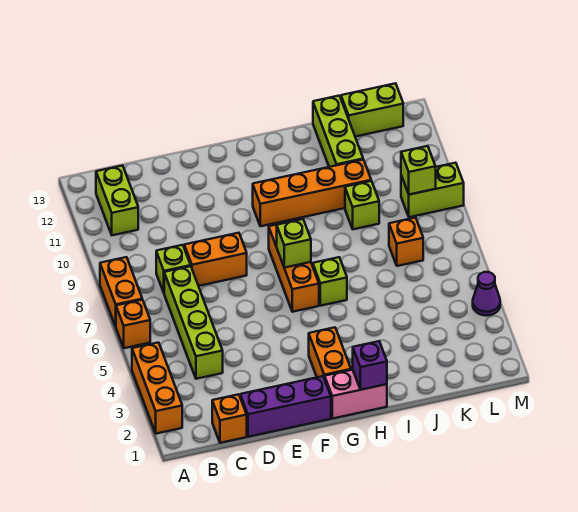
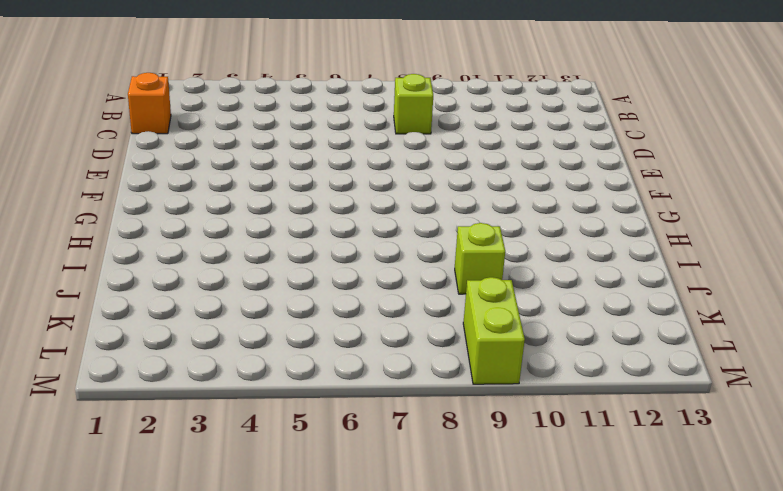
none -> orange 1x3 brick [132,343,182,434]
none -> orange 1x1 brick [116,300,150,348]
none -> orange 1x2 brick [100,257,142,326]

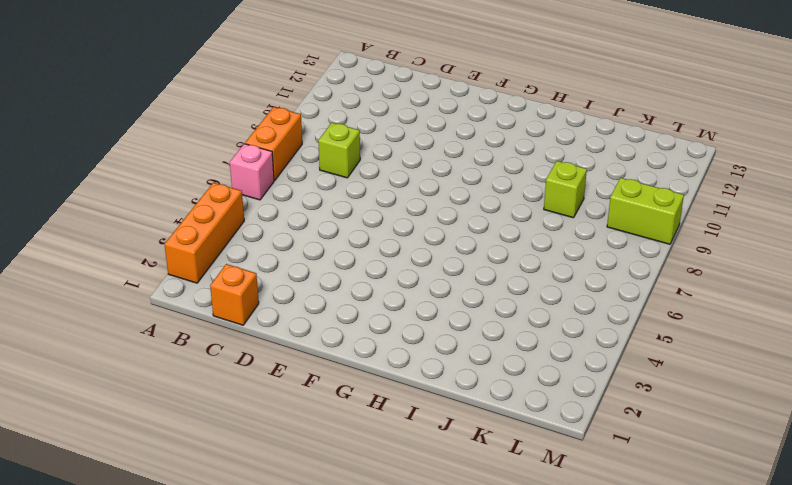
pink 1x1 brick [230,144,274,200] -> orange 1x1 brick [116,300,150,348]
none -> lime 1x2 brick [96,166,138,235]
none -> lime 1x4 brick [164,266,223,379]
none -> purple 1x3 brick [240,376,331,437]

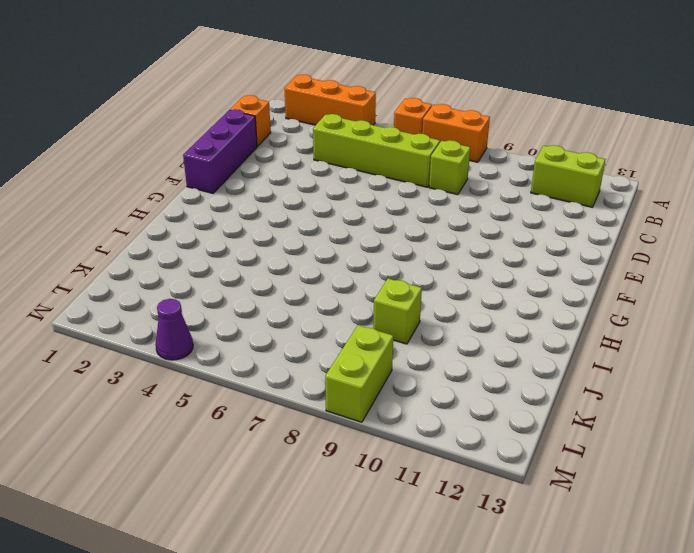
none -> orange 1x2 brick [184,233,247,286]
none -> pink 1x2 brick [325,370,387,419]
none -> orange 1x2 brick [309,327,351,379]

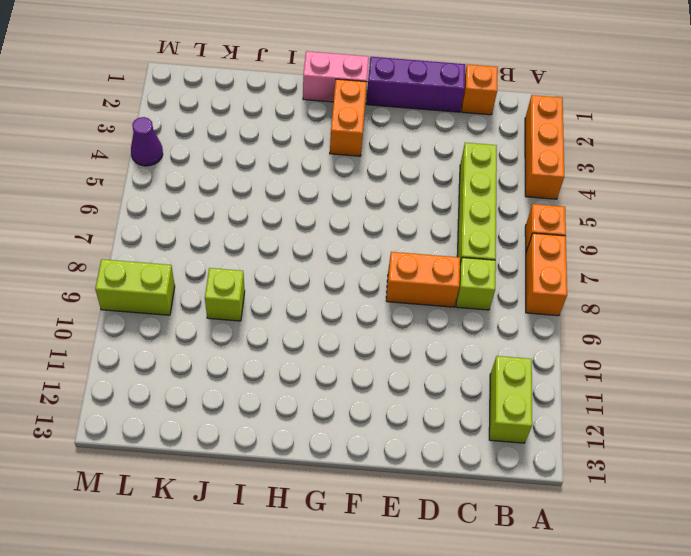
none -> orange 1x3 brick [269,221,319,312]
none -> orange 1x4 brick [253,160,371,226]
none -> lime 1x1 brick [313,257,347,306]

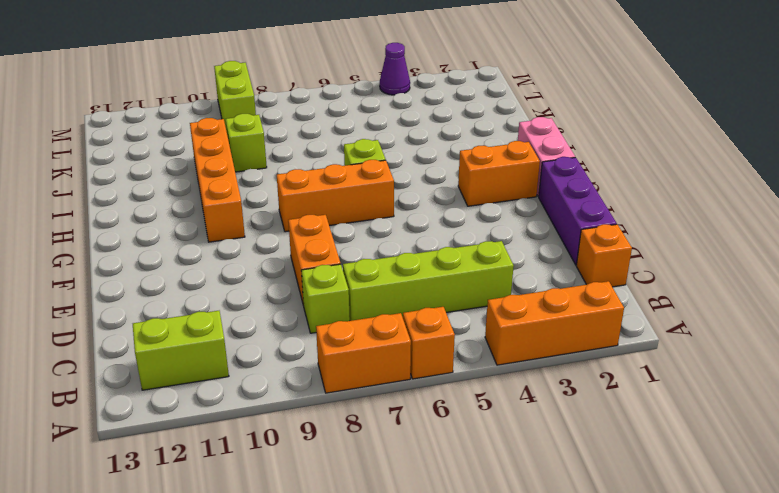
none -> lime 1x3 brick [313,96,363,167]
none -> orange 1x1 brick [389,218,423,266]
none -> lime 1x2 brick [341,83,403,137]

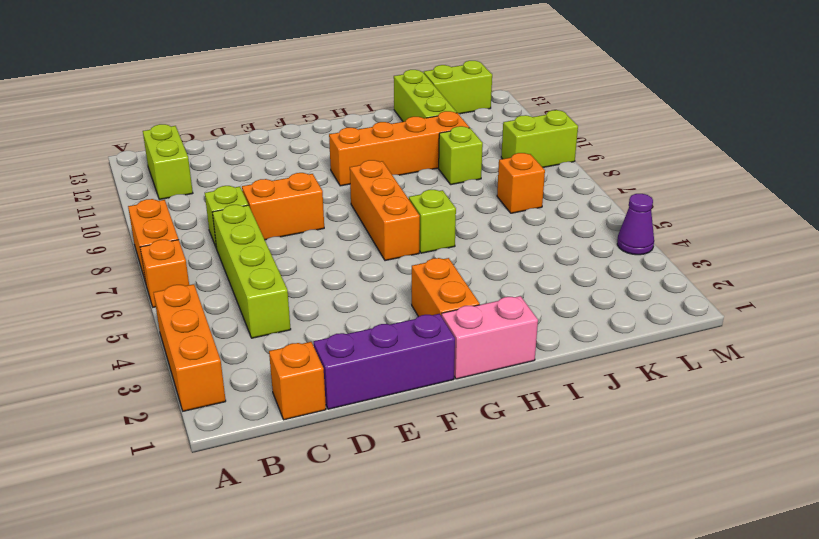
none -> lime 1x1 brick [277,219,311,268]
none -> purple 1x1 brick [353,341,387,390]
none -> lime 1x1 brick [401,146,436,195]

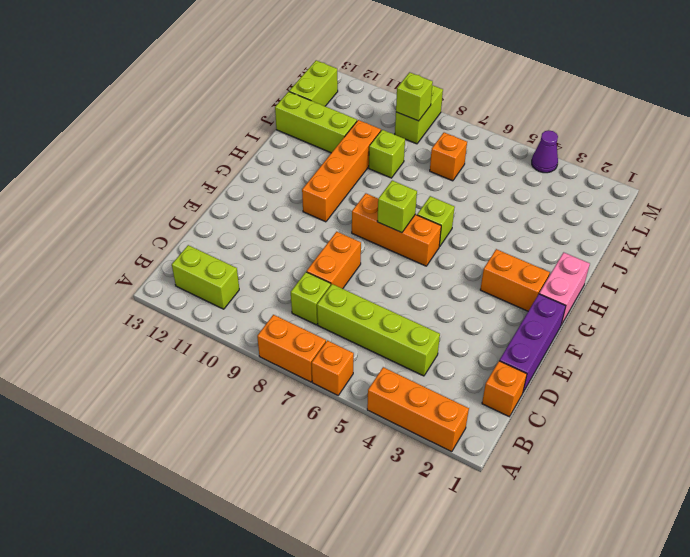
none -> purple 1x1 brick [353,341,387,390]

